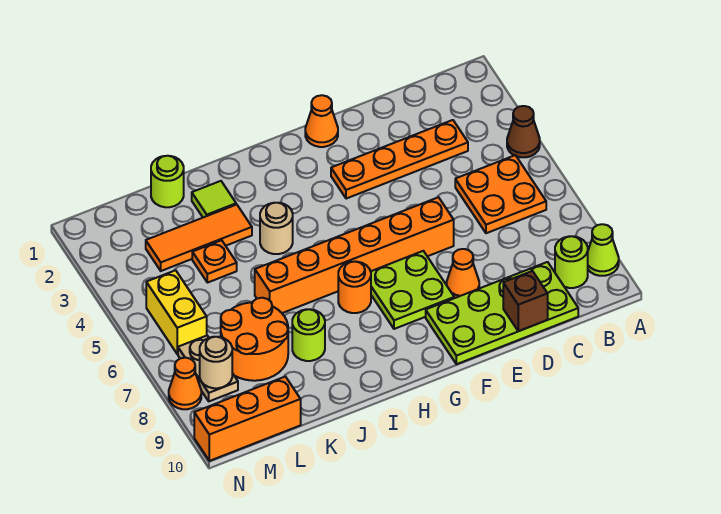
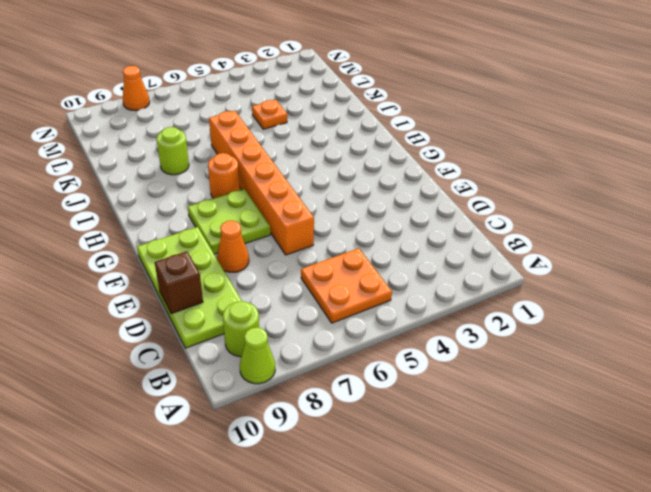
none -> brown 1x1 cone [507,106,540,157]
none -> orange 1x4 plate [331,120,468,199]
none -> orange 1x1 cone [305,95,338,147]

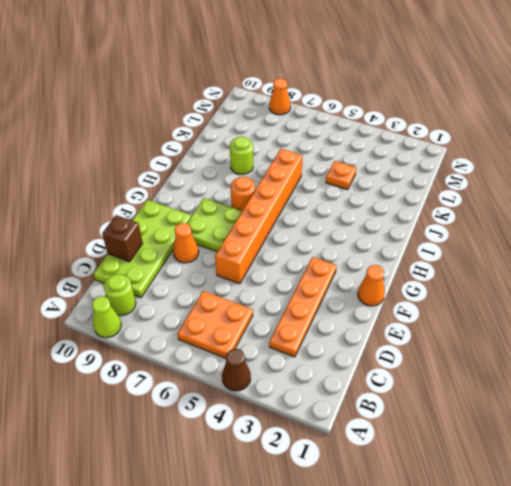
none -> tan 1x1 round brick [260,203,293,254]
none -> lime 1x1 tile [192,181,236,217]
none -> orange 1x3 tile [146,205,252,271]

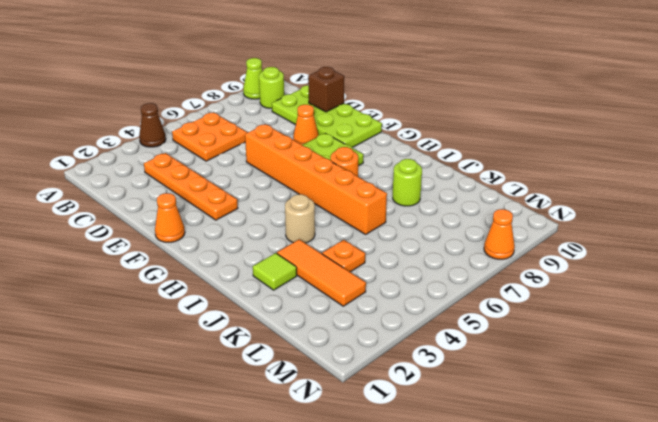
none -> lime 1x1 round brick [151,156,184,207]
none -> orange 2x2 round brick [221,298,288,381]
none -> orange 1x3 brick [194,377,301,461]

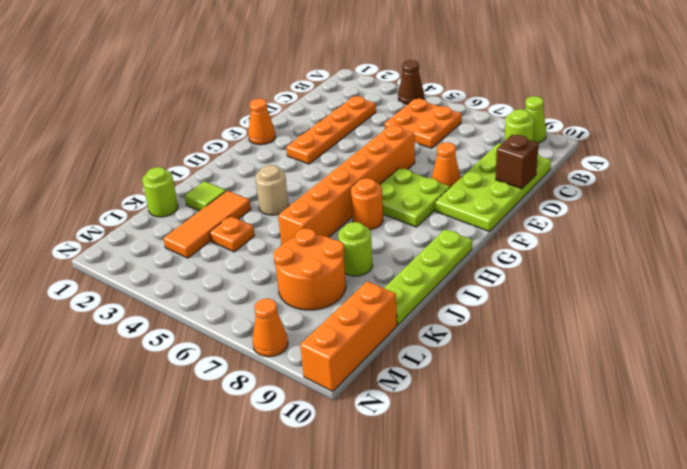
lime 1x4 plate [384,229,472,325] -> none
none -> yellow 1x2 brick [146,270,207,354]
none -> tan 1x2 plate [178,336,238,401]
none -> tan 1x1 round brick [200,337,232,388]

